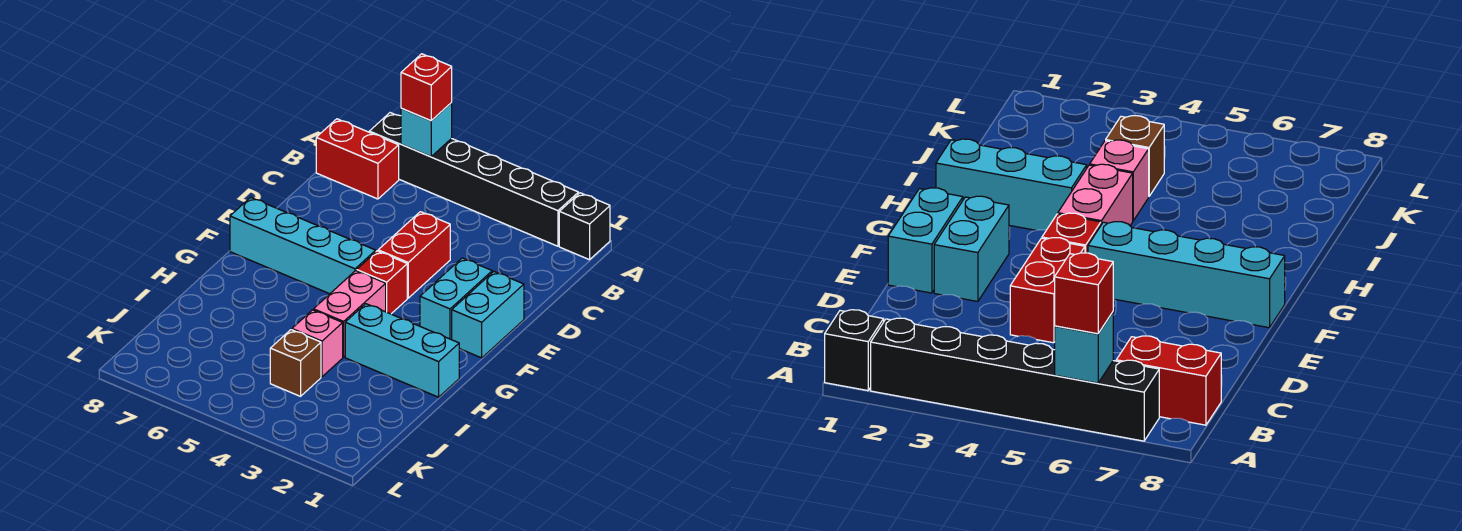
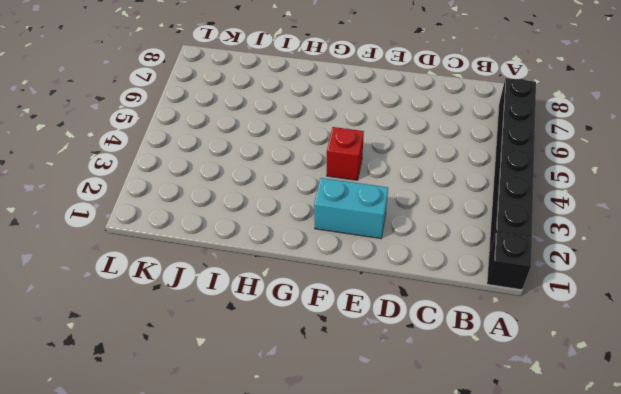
none -> red 1x2 brick [316,119,399,199]
none -> red 1x2 brick [378,212,450,298]
none -> cyan 1x2 brick [452,272,524,358]

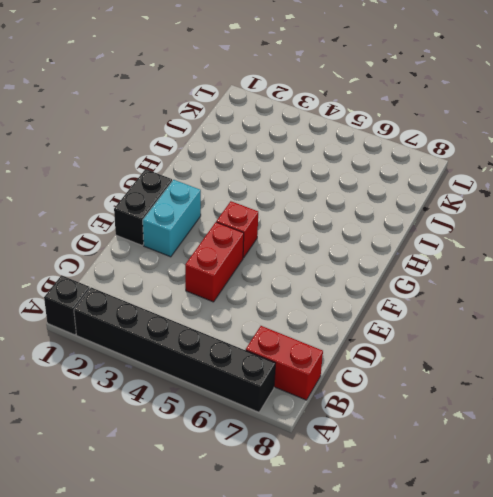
black 1x2 brick [114,169,172,245] -> cyan 1x2 brick [452,272,524,358]
none -> cyan 1x4 brick [230,197,376,294]
none -> pink 1x2 brick [314,271,386,357]
none -> cyan 1x3 brick [345,304,459,397]

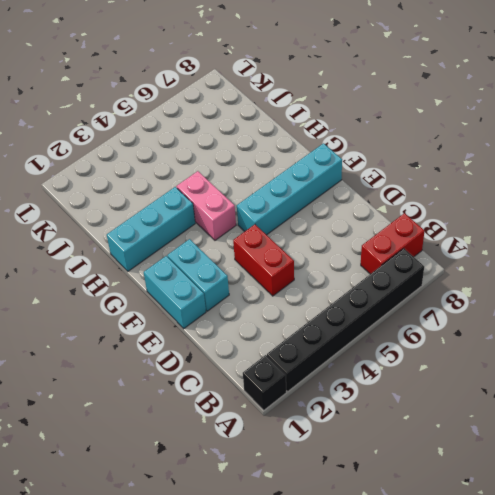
none -> red 1x1 brick [357,251,407,314]
none -> pink 1x1 brick [292,310,343,377]
none -> brown 1x1 brick [270,330,321,396]

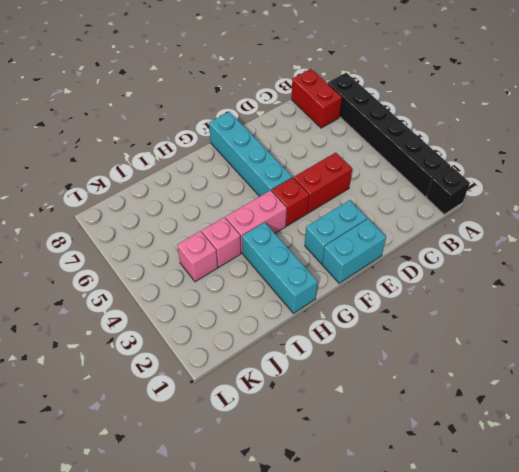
pink 1x1 brick [177,231,218,282] -> brown 1x1 brick [270,330,321,396]
none -> cyan 1x1 brick [401,103,452,157]
none -> red 1x1 brick [401,54,452,121]

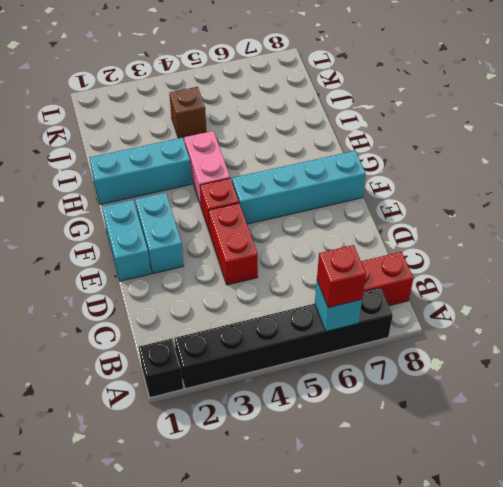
none -> pink 1x1 brick [292,310,343,377]

